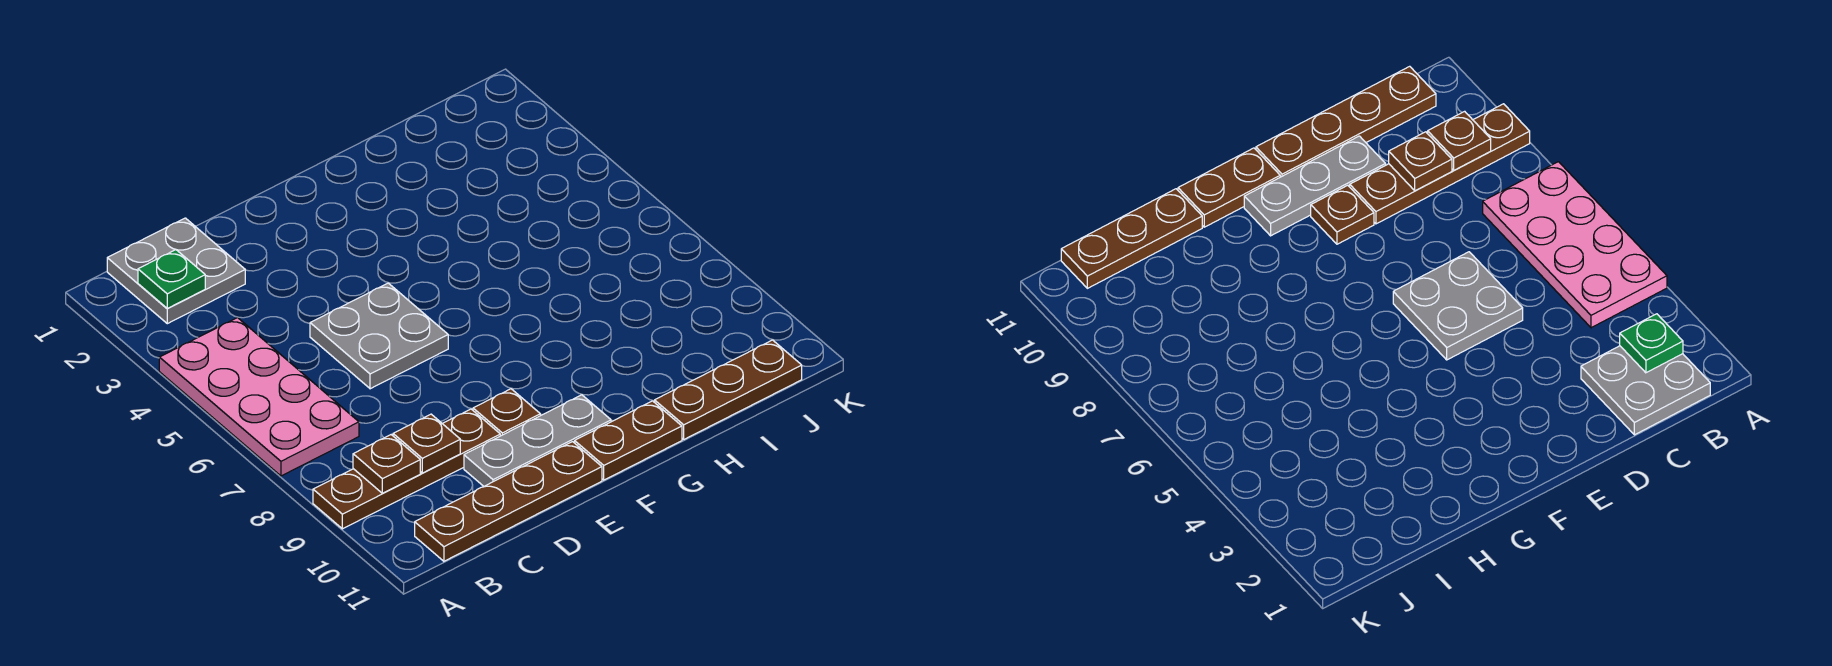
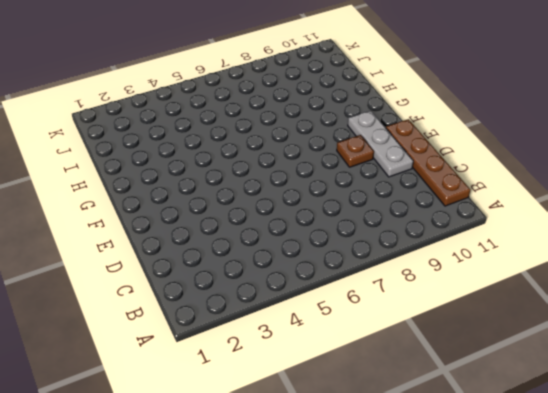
none -> pink 2x4 plate [159,318,359,476]
none -> brown 1x4 plate [313,409,500,529]
none -> grey 2x2 plate [107,218,245,324]

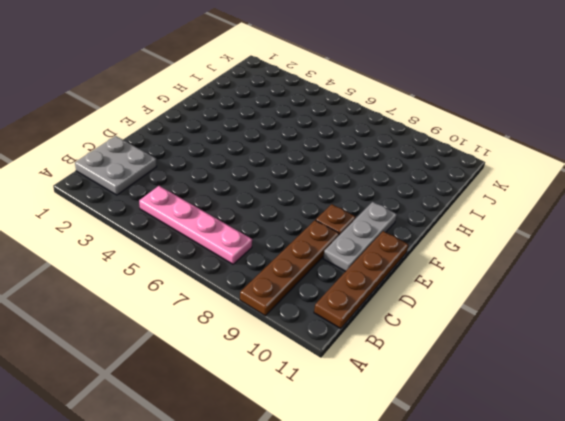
pink 1x4 plate [139,186,252,264] -> pink 2x4 plate [159,318,359,476]
none -> grey 2x2 plate [310,283,448,389]
none -> brown 1x2 plate [575,401,682,480]
none -> brown 1x3 plate [655,340,802,439]

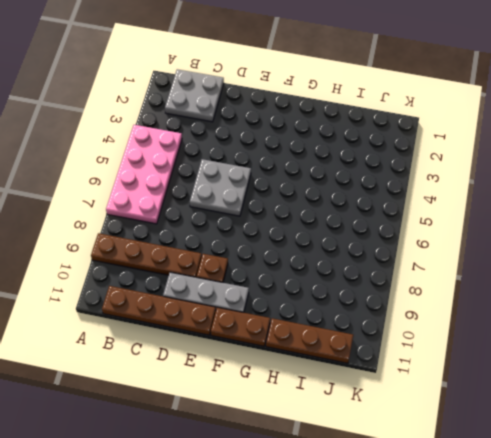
none -> green 1x1 plate [138,250,205,309]
none -> brown 1x1 plate [353,435,420,493]
none -> brown 1x1 plate [393,414,460,473]

